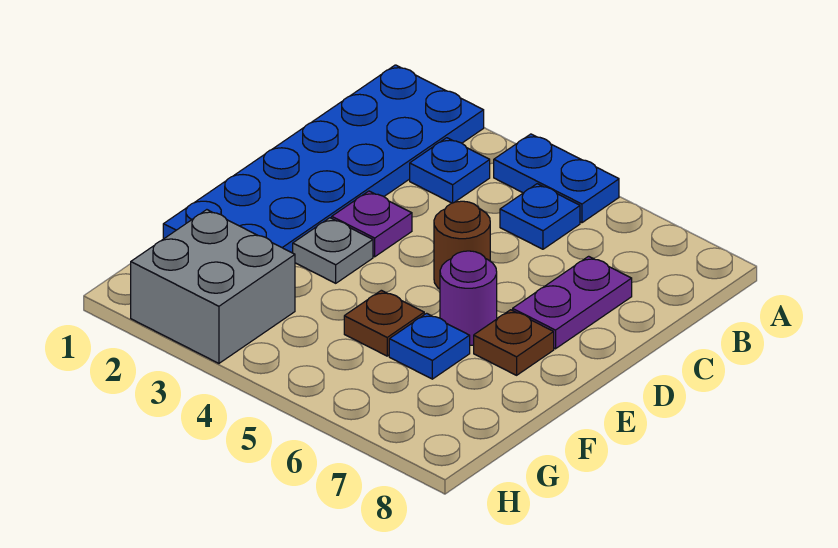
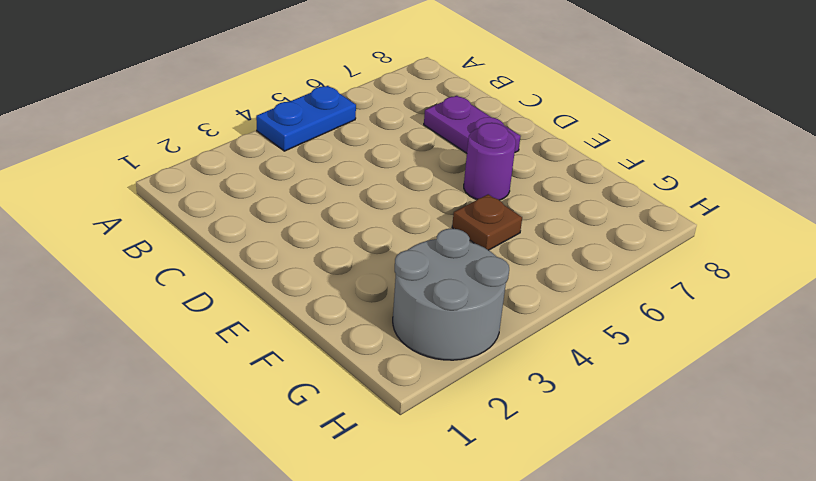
grey 2x2 round brick [393,229,509,360] -> grey 2x2 brick [131,210,295,363]
none -> blue 2x6 plate [163,65,484,253]
none -> blue 1x1 plate [410,138,490,203]
none -> blue 1x1 plate [500,184,580,249]

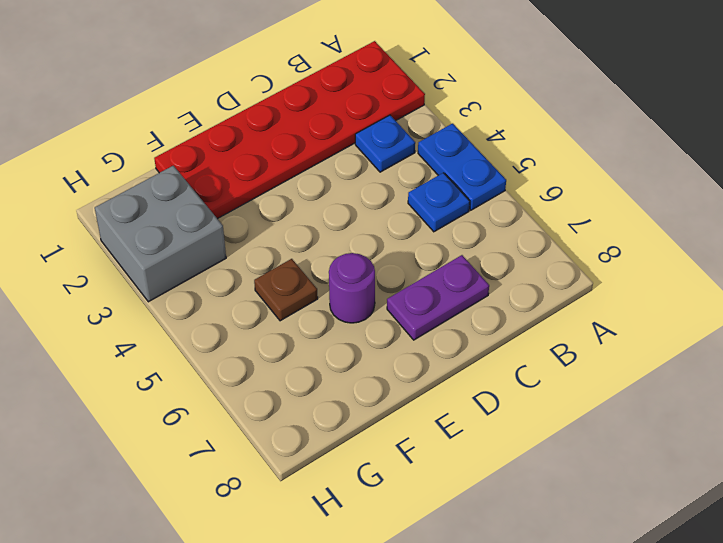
red 2x6 plate [154,41,425,219] -> blue 2x6 plate [163,65,484,253]
none -> purple 1x1 plate [332,191,412,257]
none -> brown 1x1 round brick [434,201,490,289]
none -> grey 1x1 plate [293,218,373,283]

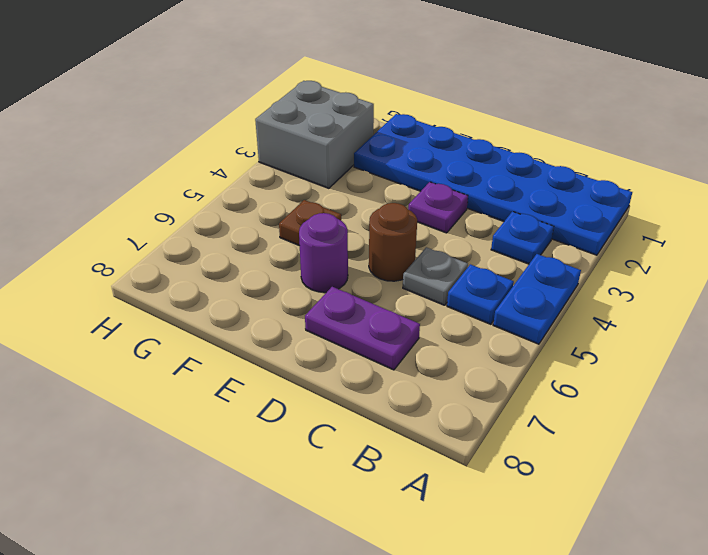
grey 1x1 plate [403,247,468,305] -> grey 1x1 plate moved to [293,218,373,283]
none -> brown 1x1 plate [474,310,554,375]
none -> blue 1x1 plate [389,313,470,379]

